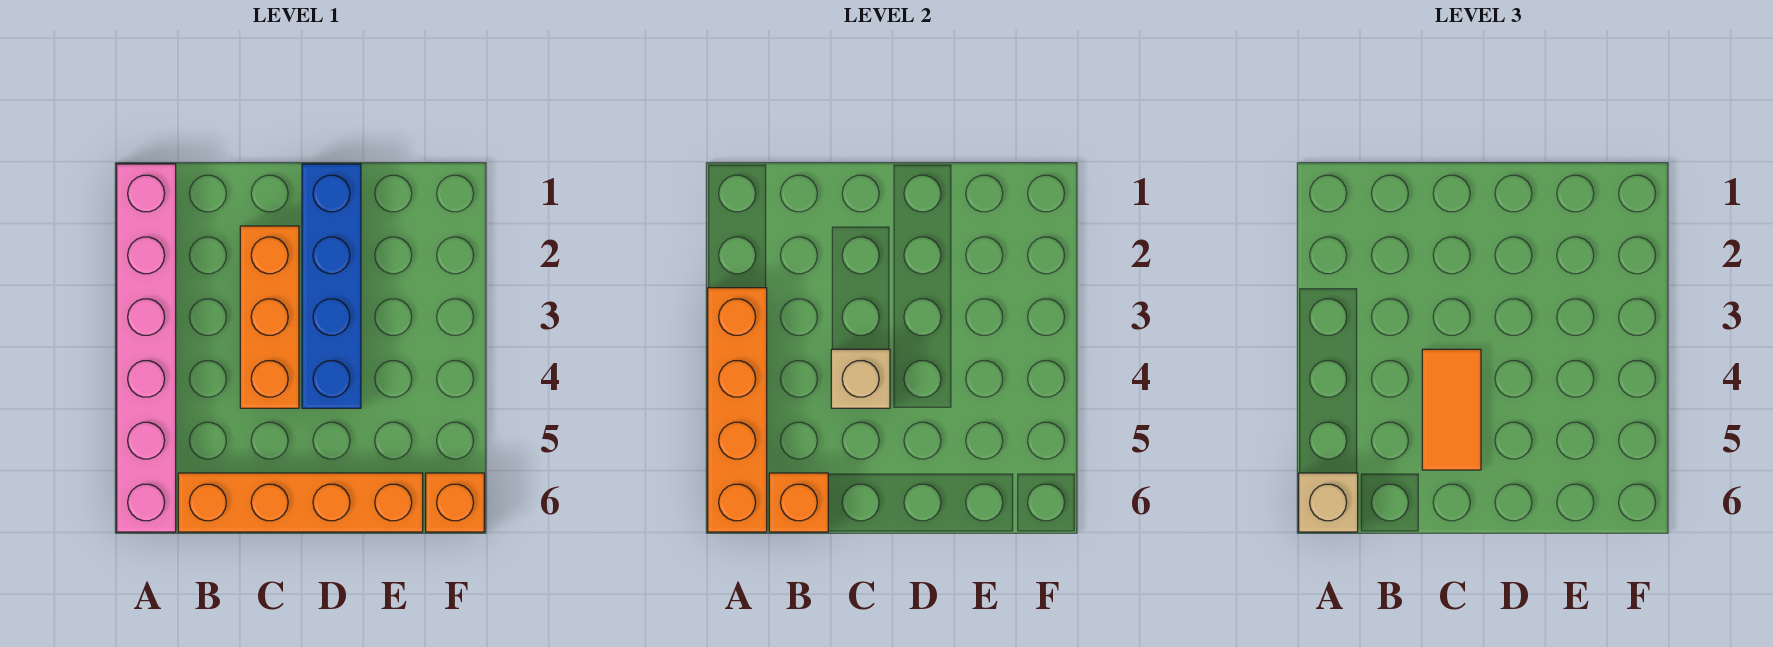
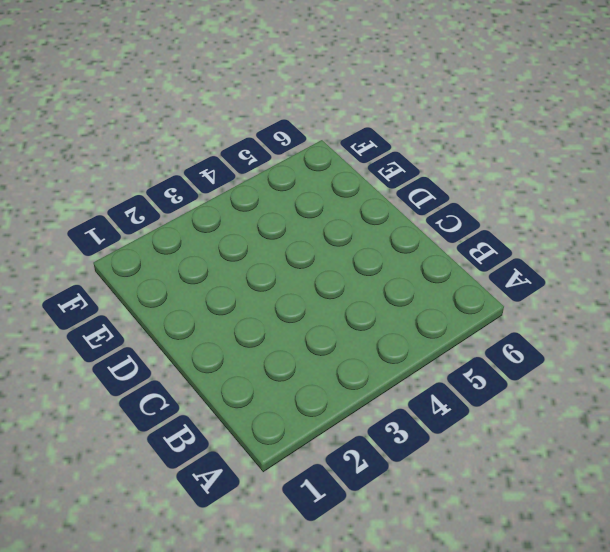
none -> pink 1x6 brick [117,164,176,532]
none -> orange 1x4 brick [178,473,423,532]

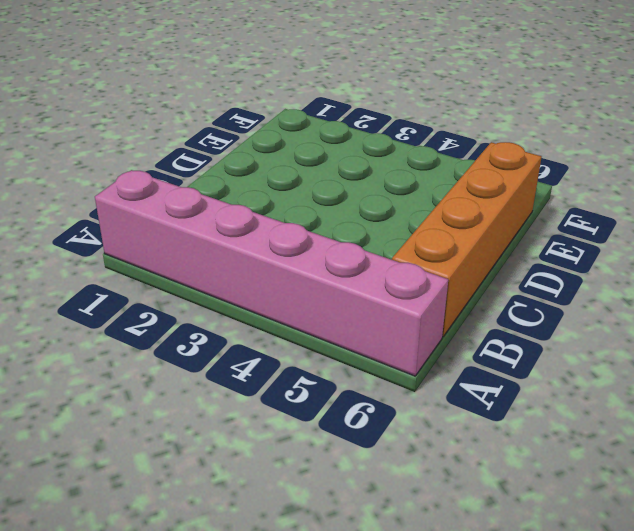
none -> orange 1x3 brick [240,226,299,408]
none -> blue 1x4 brick [302,164,361,408]

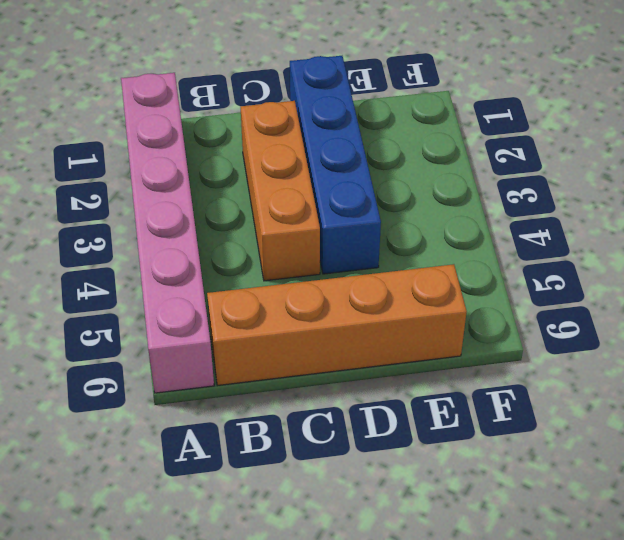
none -> orange 1x1 brick [426,473,484,532]
none -> orange 1x4 brick [708,288,767,532]

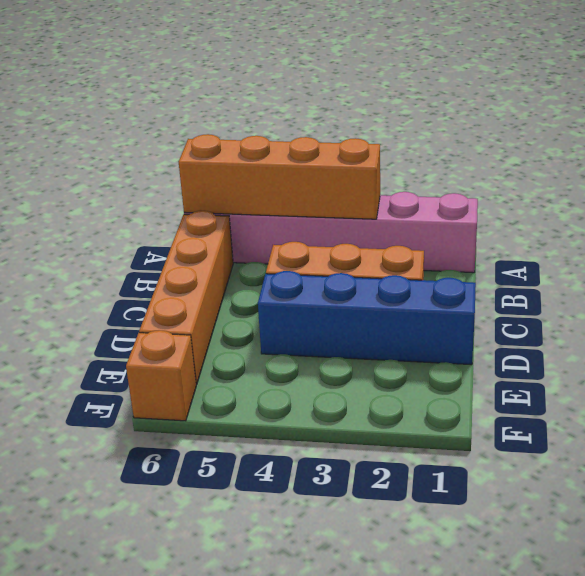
none -> orange 1x1 brick [769,473,828,532]
none -> tan 1x1 brick [831,349,890,408]

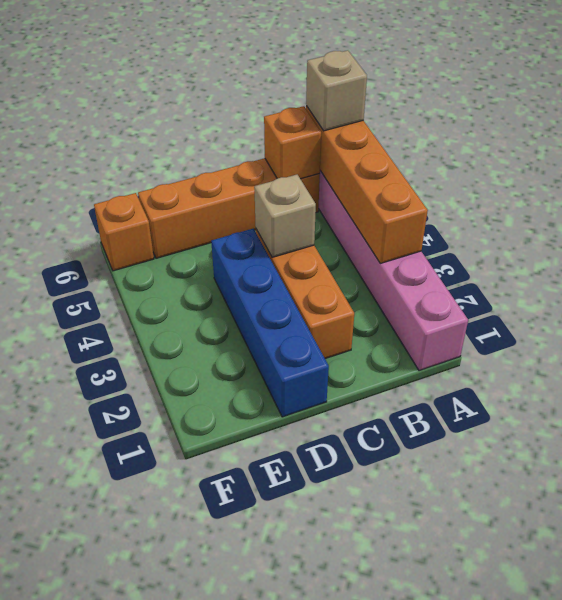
none -> orange 1x2 tile [1422,349,1481,470]

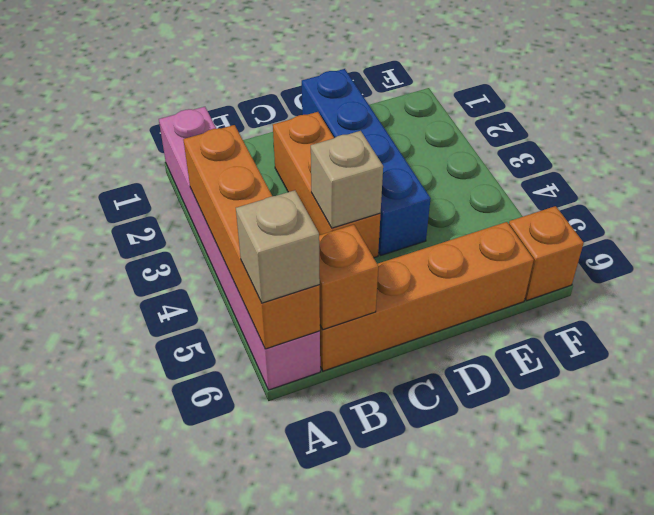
none -> orange 1x2 tile [1422,349,1481,470]

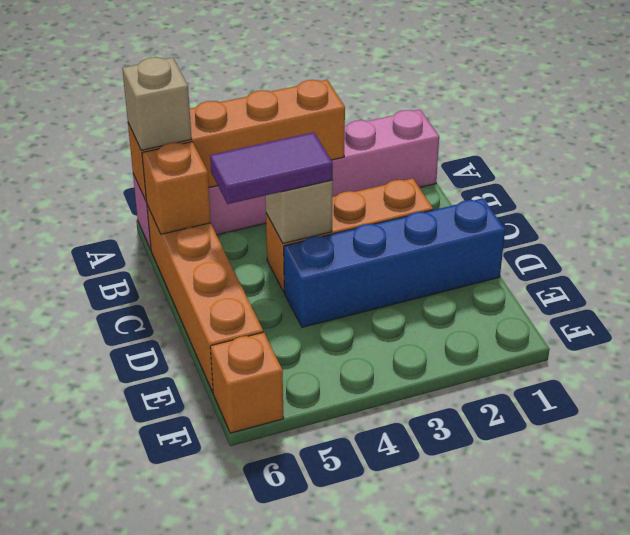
purple 1x2 tile [210,132,333,204] -> orange 1x2 tile [1422,349,1481,470]

